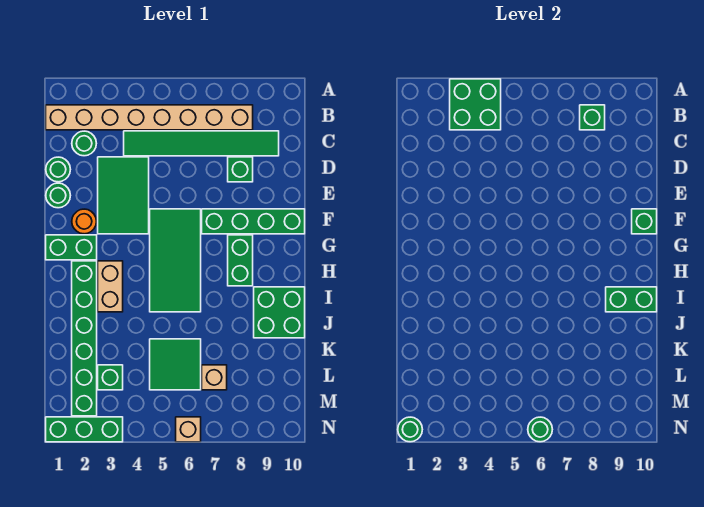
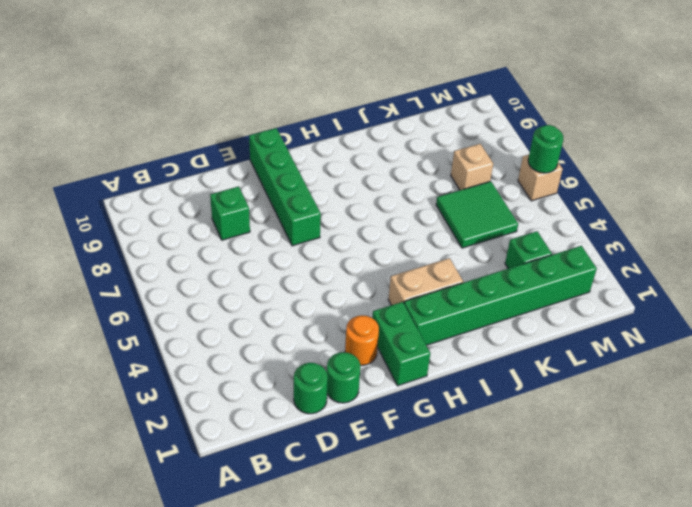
none -> tan 1x8 brick [46,105,253,130]
none -> green 1x1 round brick [72,131,96,156]
none -> green 1x6 tile [124,131,279,156]

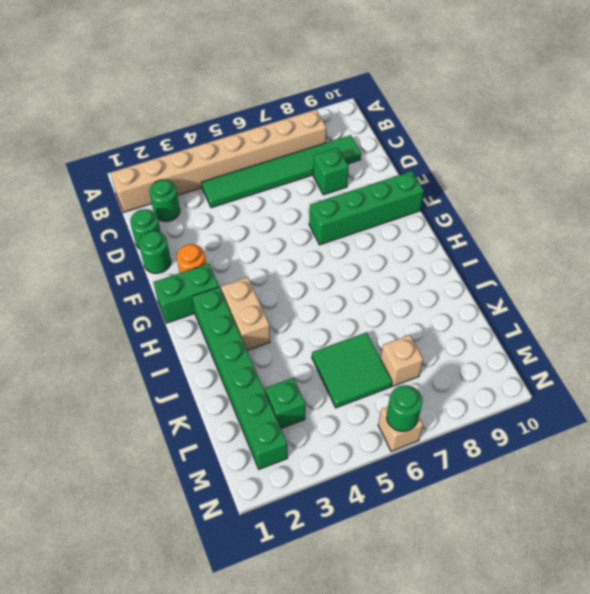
none -> green 2x3 tile [98,157,149,234]
none -> green 2x4 tile [150,209,201,312]
none -> green 1x2 brick [228,235,253,286]

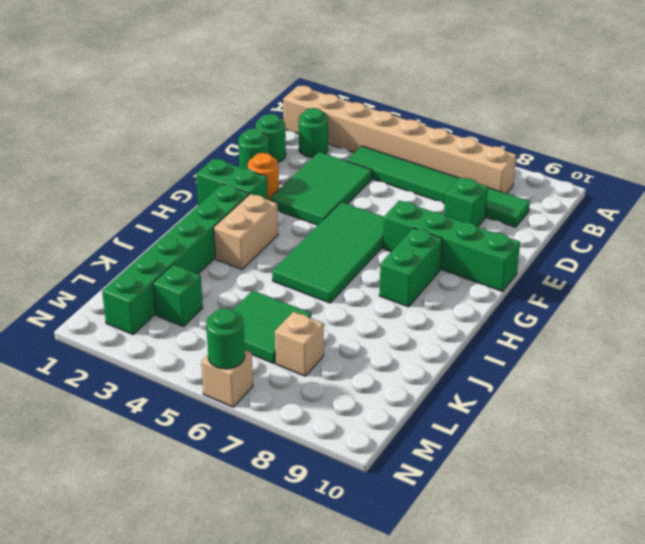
none -> green 2x2 brick [254,287,305,338]
none -> green 1x3 brick [46,417,123,442]
none -> green 2x2 brick [450,79,501,130]

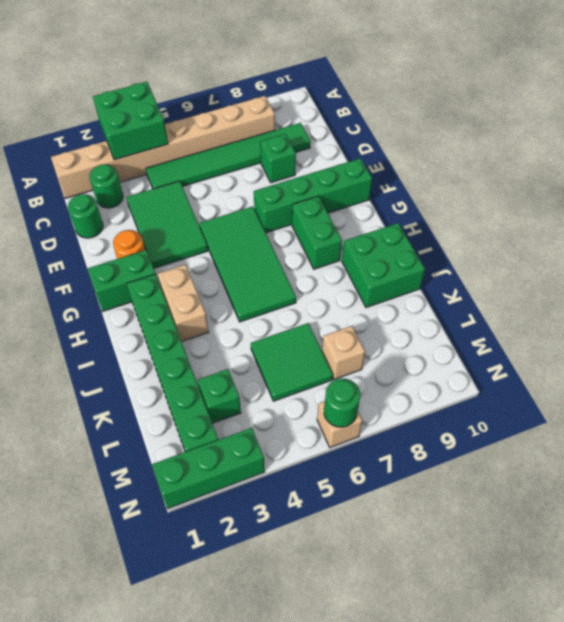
none -> green 1x1 round brick [46,183,70,208]
none -> green 1x1 brick [580,105,605,130]
none -> green 1x1 brick [632,209,657,234]

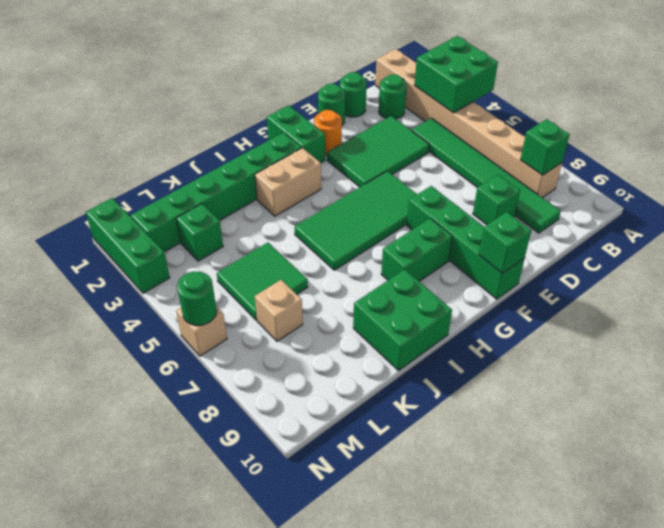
none -> green 1x2 brick [606,287,657,312]
none -> green 1x1 round brick [398,417,422,442]

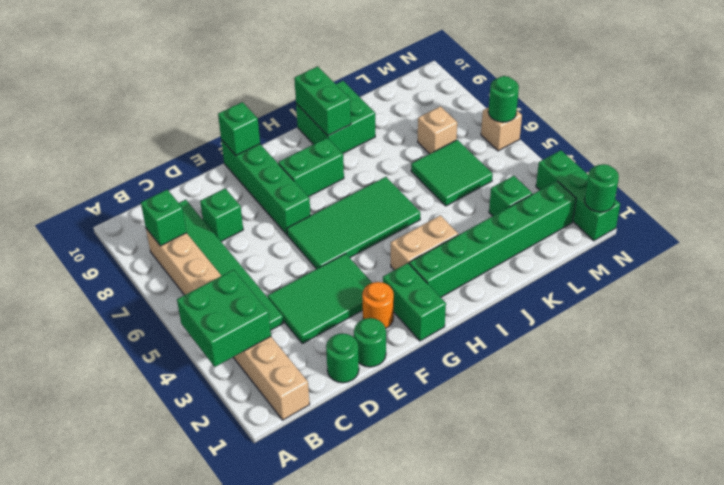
none -> green 1x1 round brick [72,131,96,156]

